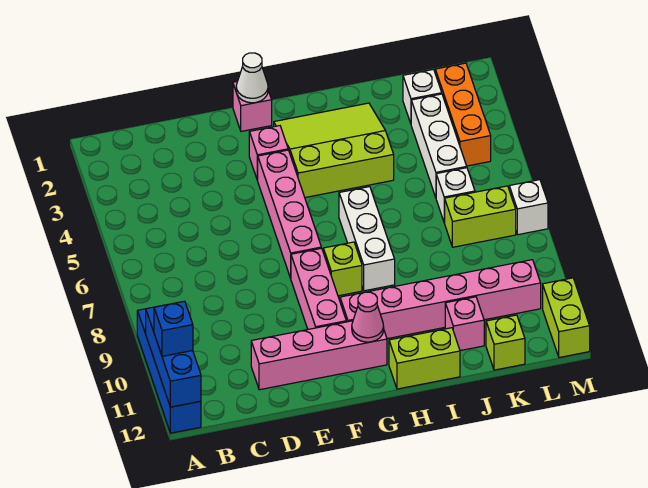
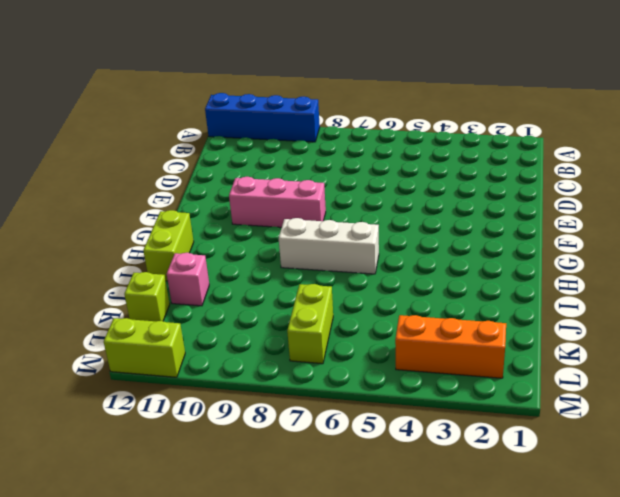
none -> pink 1x4 brick [251,321,387,390]
none -> pink 1x1 brick [233,82,272,131]
none -> pink 1x1 brick [249,126,288,180]

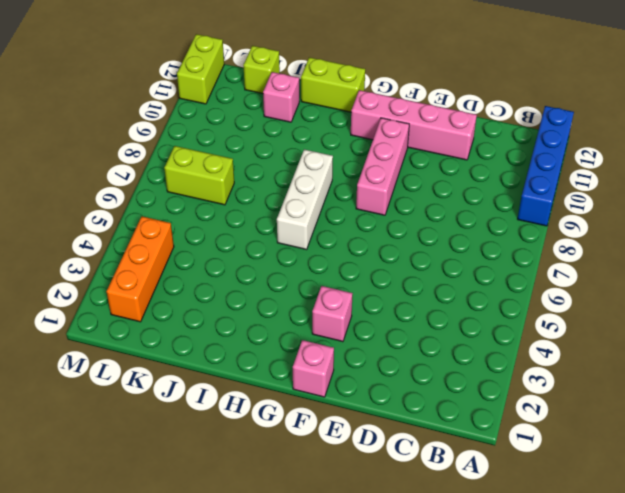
none -> pink 1x4 brick [258,150,321,278]
none -> lime 3x3 slope [274,103,394,198]
none -> lime 1x1 brick [323,242,362,296]

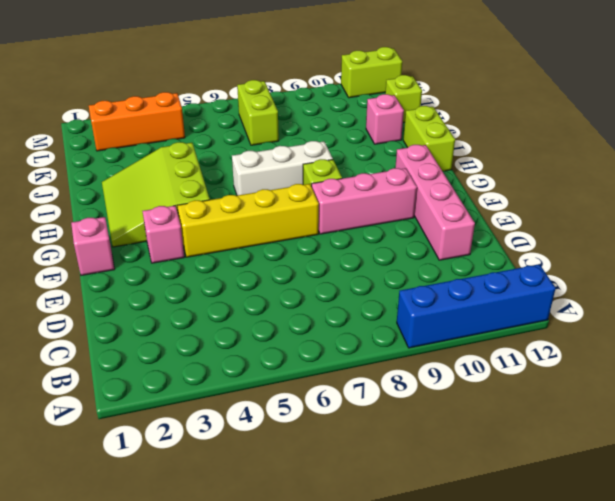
yellow 1x4 brick [177,184,319,257] -> pink 1x4 brick [258,150,321,278]
none -> pink 1x6 brick [340,260,541,339]
none -> white 1x1 brick [403,69,442,123]
none -> white 1x3 brick [411,94,467,197]

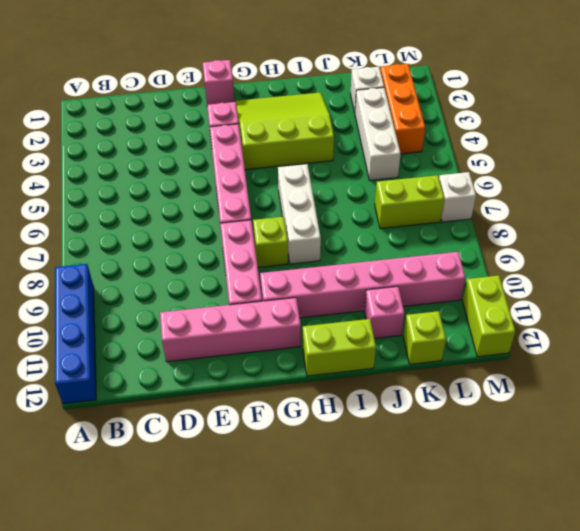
none -> white 1x1 brick [436,168,475,222]
none -> blue 1x3 brick [146,307,201,407]
none -> white 1x1 cone [236,53,268,103]

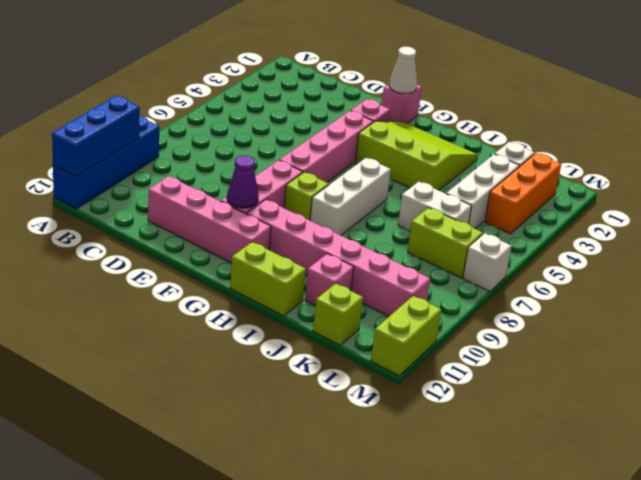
purple 1x1 cone [227,155,259,208] -> none
white 1x2 brick [398,182,471,231] -> white 1x1 brick [436,168,475,222]
none -> pink 1x1 cone [352,292,384,342]
none -> blue 1x1 brick [154,301,193,356]

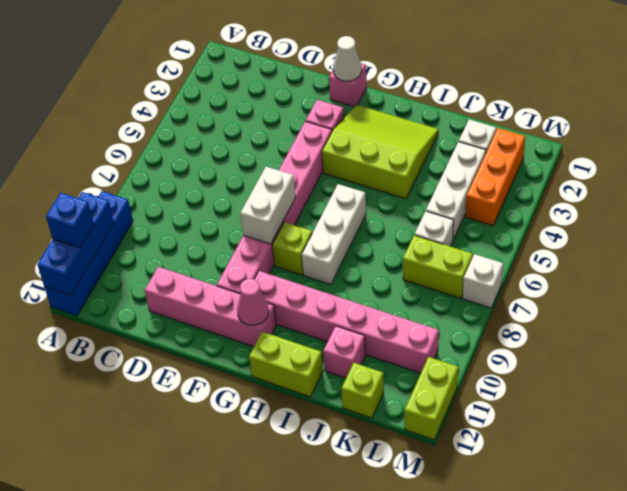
white 1x2 brick [240,167,296,244] -> none

